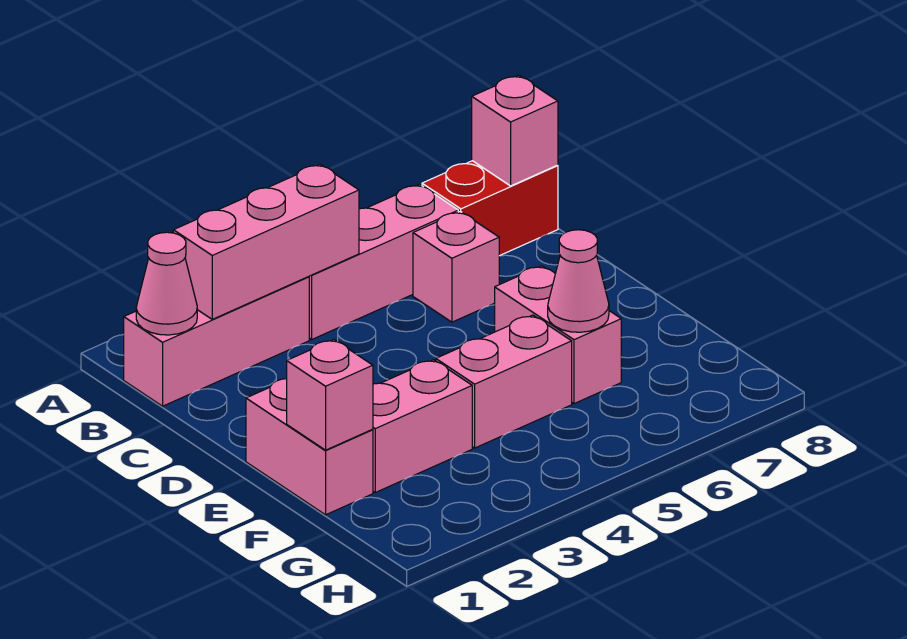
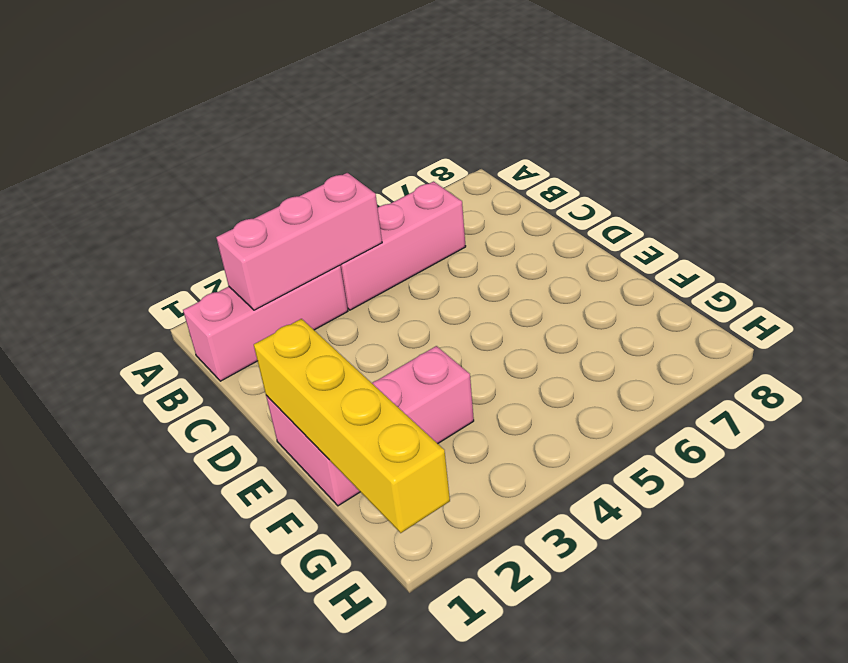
yellow 1x4 brick [254,319,450,533] -> pink 1x1 brick [287,340,373,450]
none -> red 1x2 brick [422,161,558,256]
none -> pink 1x1 brick [413,211,499,322]
none -> pink 1x2 brick [495,266,621,404]

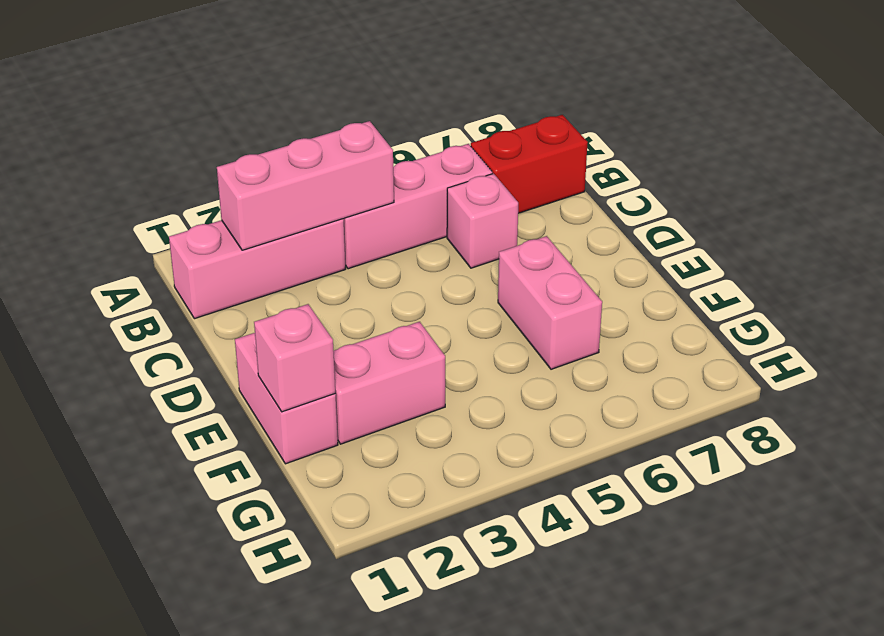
none -> pink 1x2 brick [436,315,572,448]
none -> pink 1x1 cone [136,232,197,335]
none -> pink 1x1 brick [472,75,558,186]

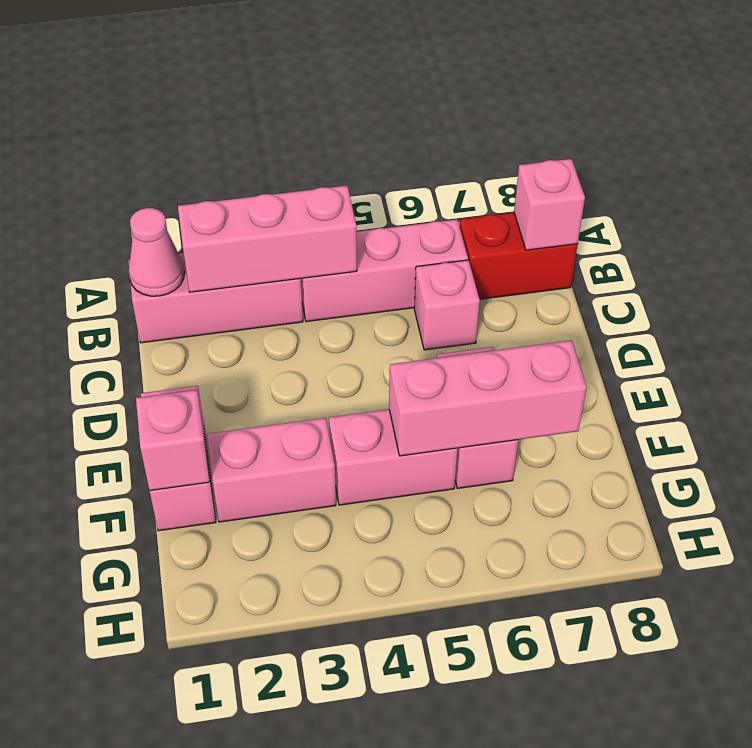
pink 1x3 brick [389,340,587,456] -> pink 1x1 cone [548,230,609,332]

